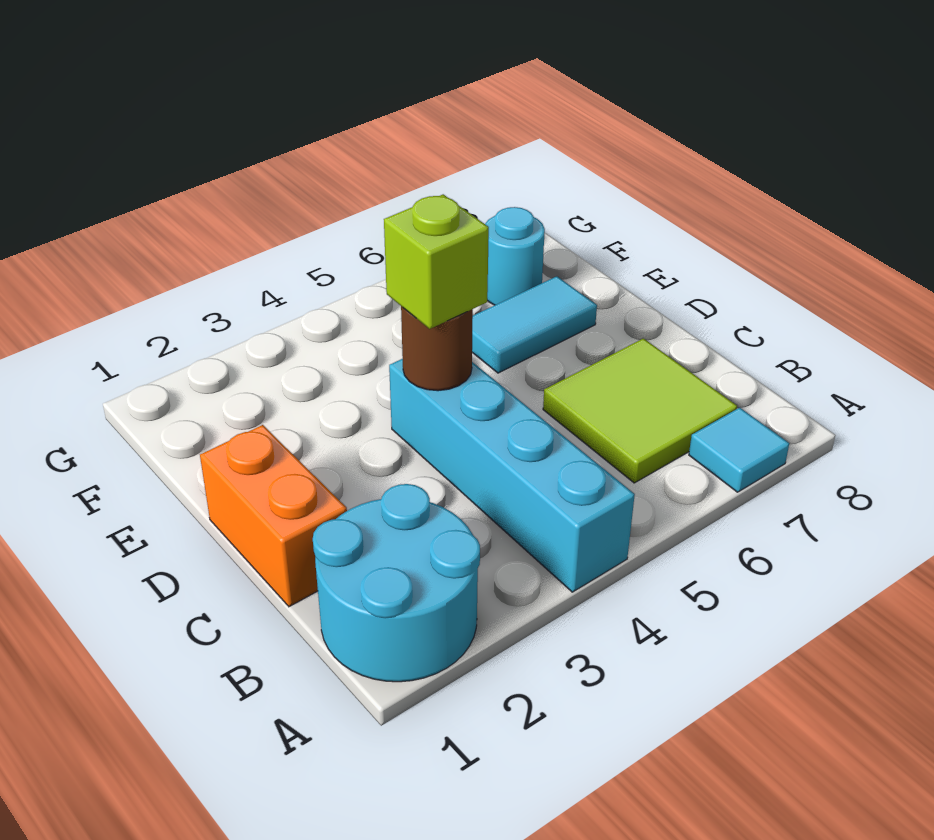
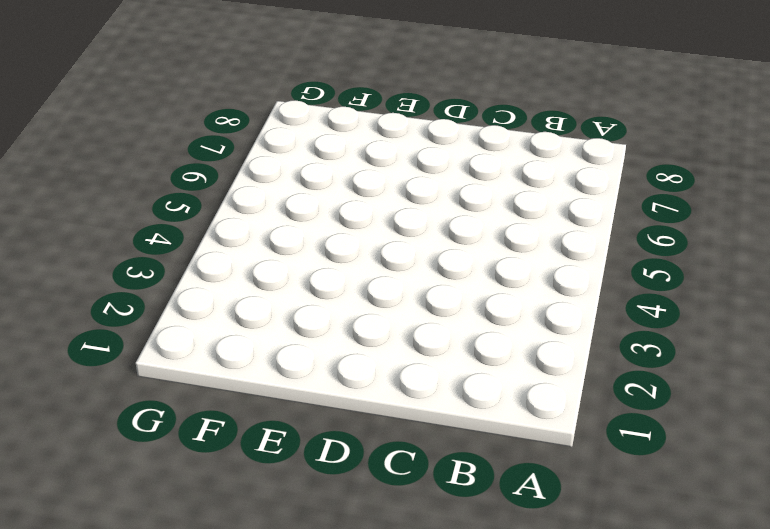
none -> cyan 2x2 round brick [313,484,480,682]
none -> cyan 1x4 brick [389,359,635,592]

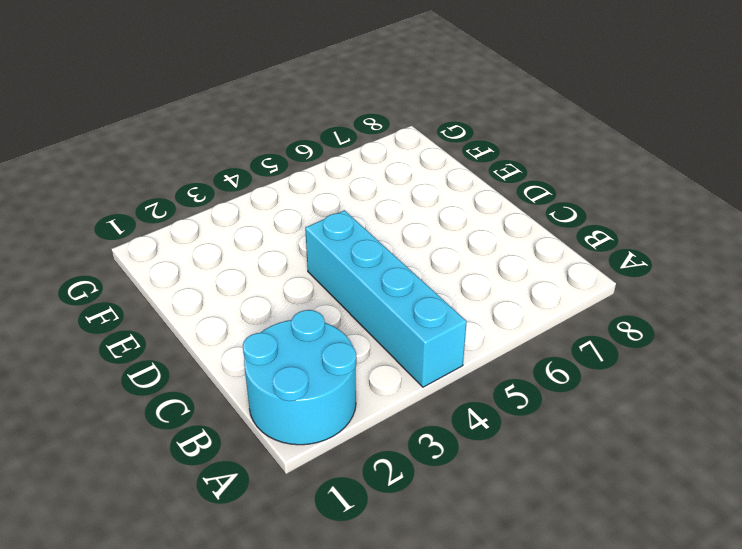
none -> cyan 1x1 tile [689,408,789,492]
none -> lime 2x2 tile [543,338,737,483]

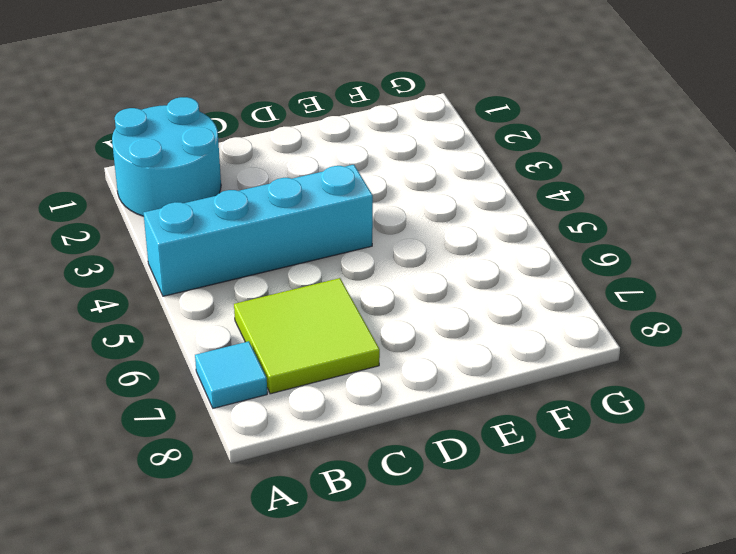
none -> orange 1x2 brick [200,425,347,607]
none -> cyan 1x2 tile [472,276,597,373]

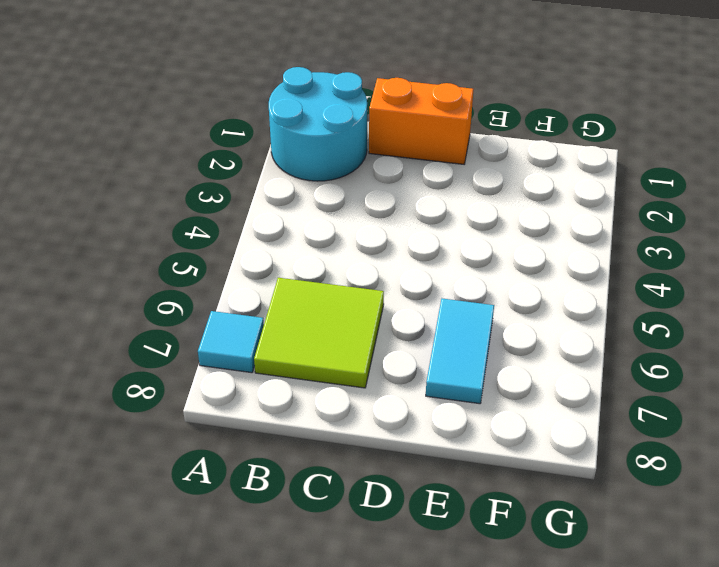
none -> cyan 1x4 brick [389,359,635,592]
none -> cyan 1x1 round brick [485,207,545,305]

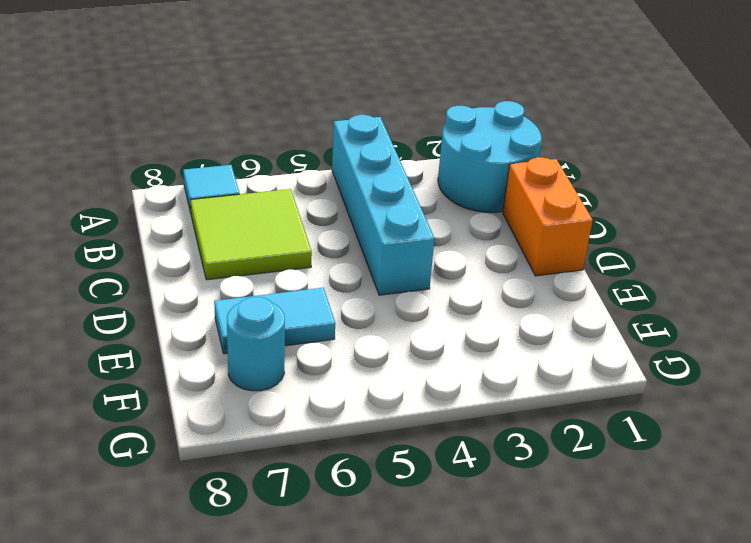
none -> brown 1x1 round brick [401,306,473,391]
none -> lime 1x1 brick [384,194,489,329]

